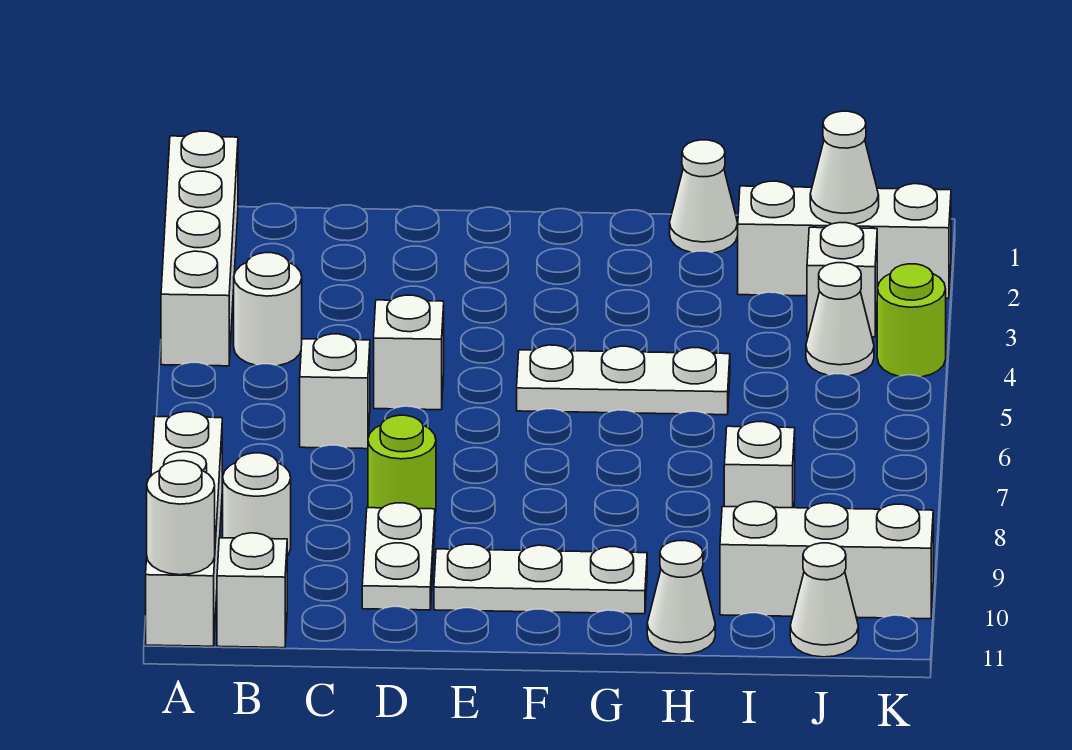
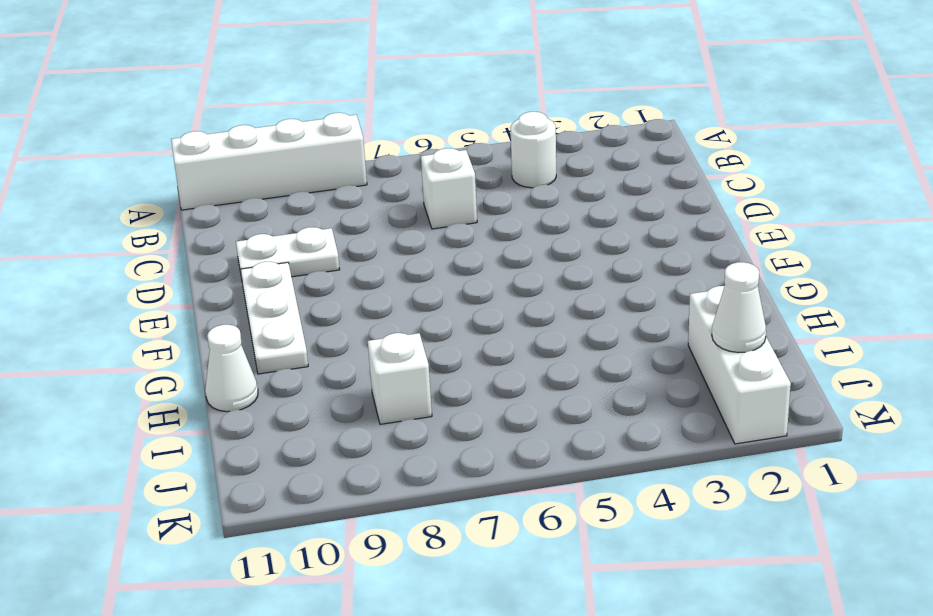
none -> white 1x4 brick [161,131,238,366]
none -> white 1x1 round brick [223,453,291,556]
none -> white 1x1 brick [217,533,287,648]

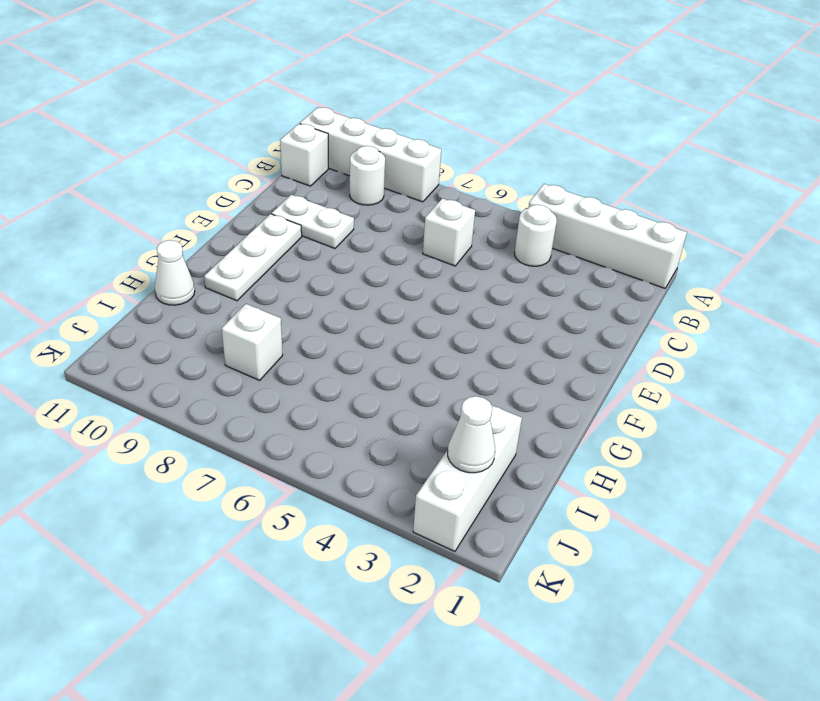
none -> white 1x1 brick [374,295,444,410]
none -> lime 1x1 round brick [368,415,436,512]
none -> white 1x3 plate [517,345,730,415]

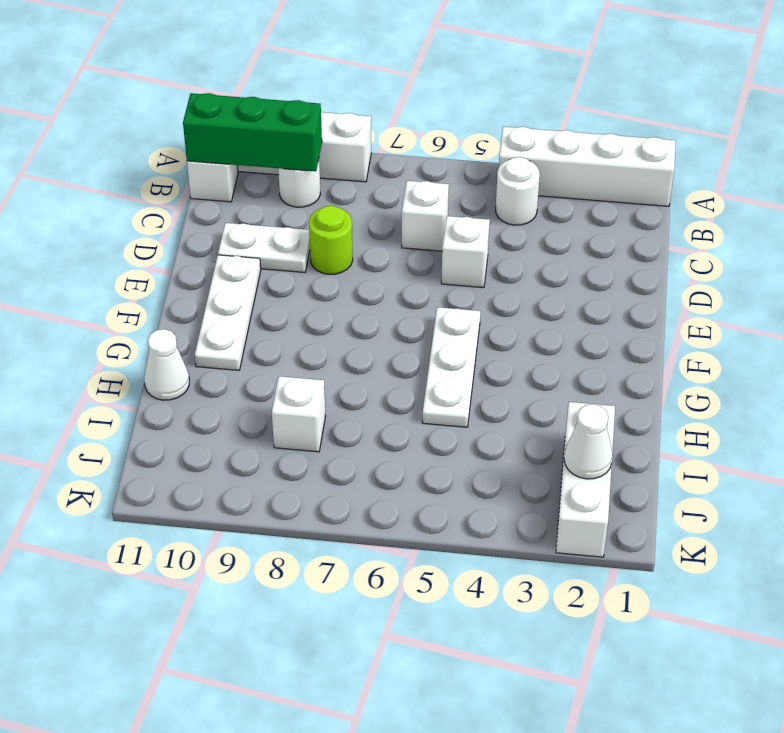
green 1x3 brick [183,93,322,171] -> none
none -> white 1x1 cone [670,140,738,253]
none -> white 1x3 brick [720,502,933,619]
none -> white 1x1 brick [807,223,877,337]

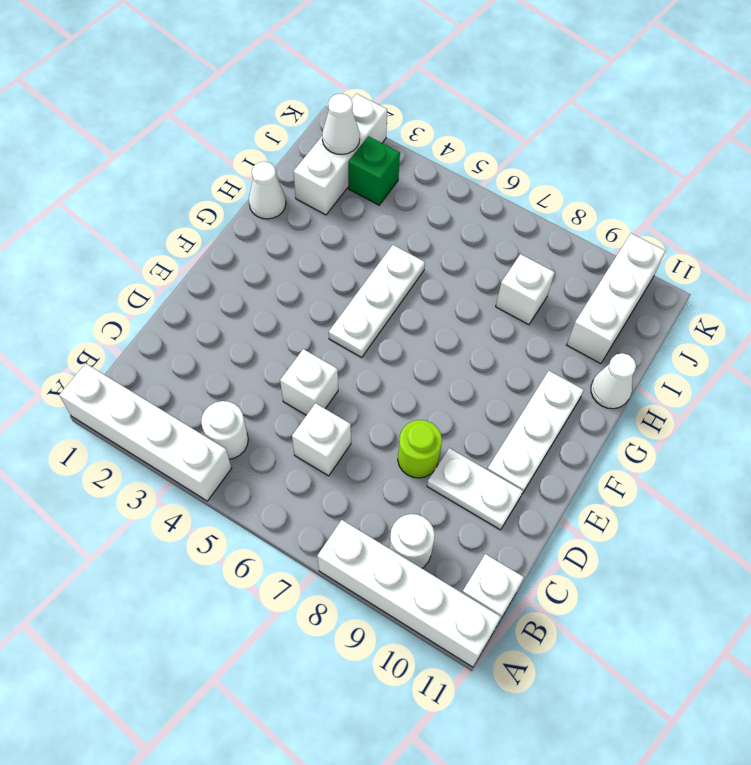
green 1x1 brick [348,136,400,205] -> white 1x1 brick [807,223,877,337]
none -> white 1x1 cone [806,263,874,376]
none -> white 1x1 cone [790,543,858,657]
none -> lime 1x1 round brick [877,264,946,377]

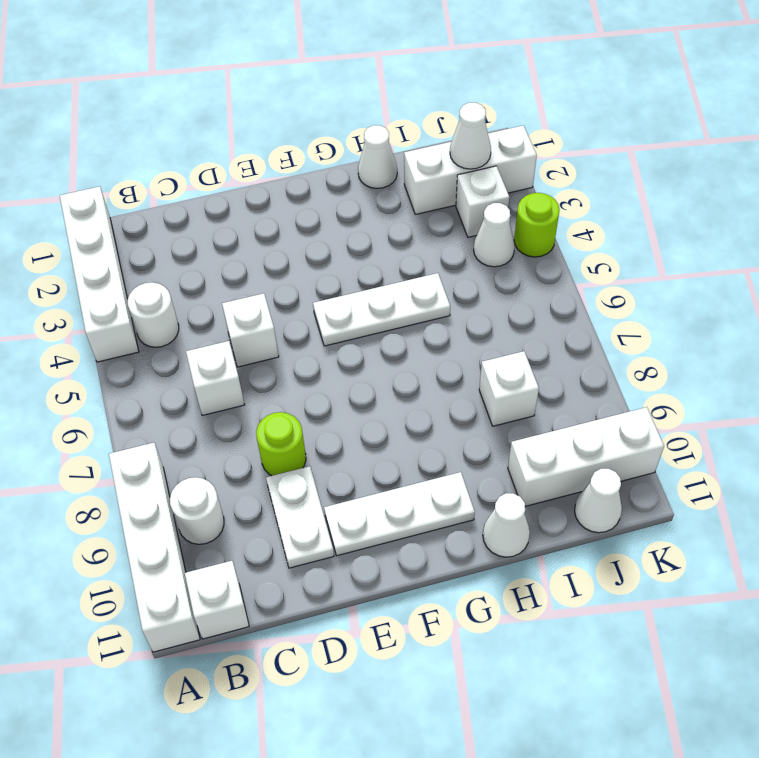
none -> white 1x1 round brick [147,461,215,575]

